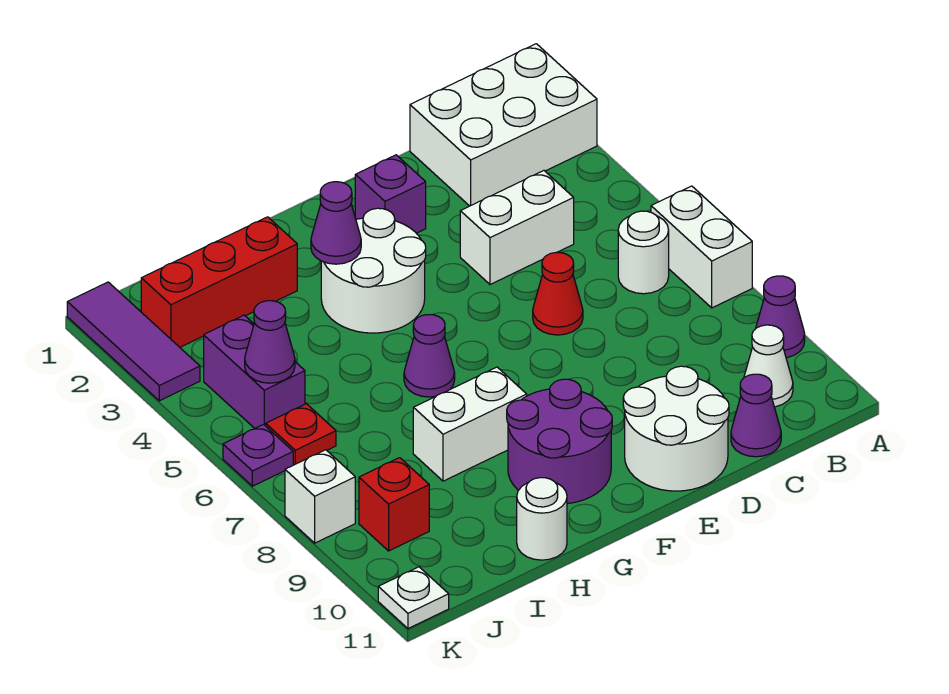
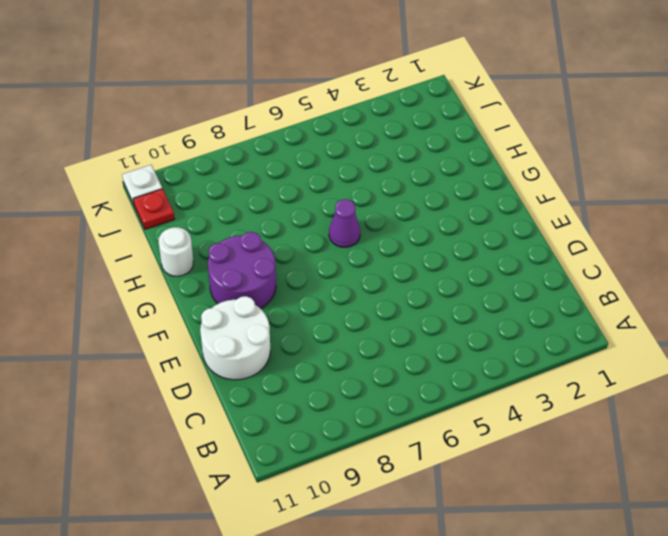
red 1x1 plate [133,189,174,229] -> red 1x1 plate moved to [266,404,336,465]
none -> white 2x3 brick [410,44,597,206]
none -> white 1x2 brick [651,186,752,308]
none -> purple 1x1 cone [756,276,805,358]

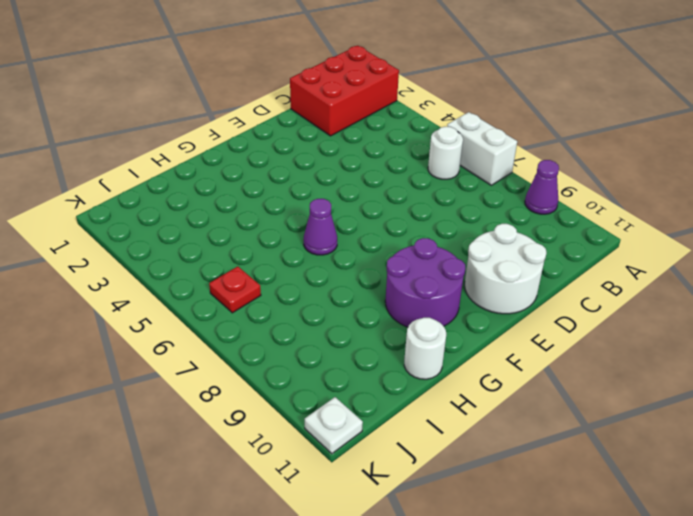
red 2x3 brick [290,46,399,136] -> white 2x3 brick [410,44,597,206]
none -> white 1x1 cone [744,325,793,407]
none -> white 1x2 brick [460,171,574,285]
none -> purple 1x1 cone [731,374,781,457]

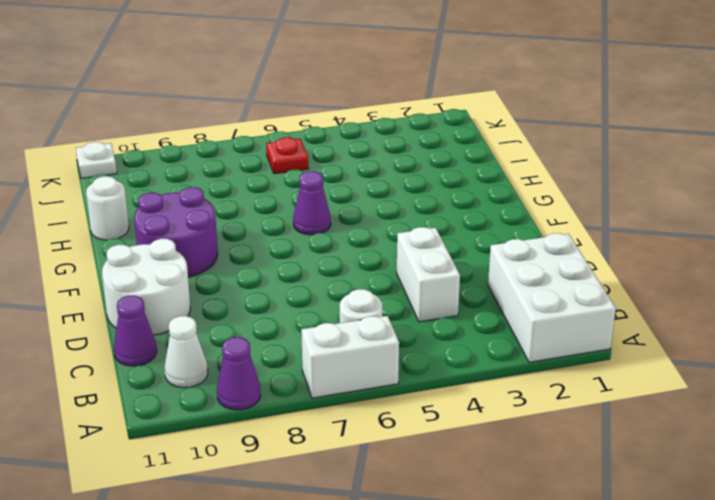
none -> red 1x1 cone [533,252,583,335]
none -> purple 1x1 brick [355,155,426,233]
none -> white 2x2 round brick [321,208,426,333]

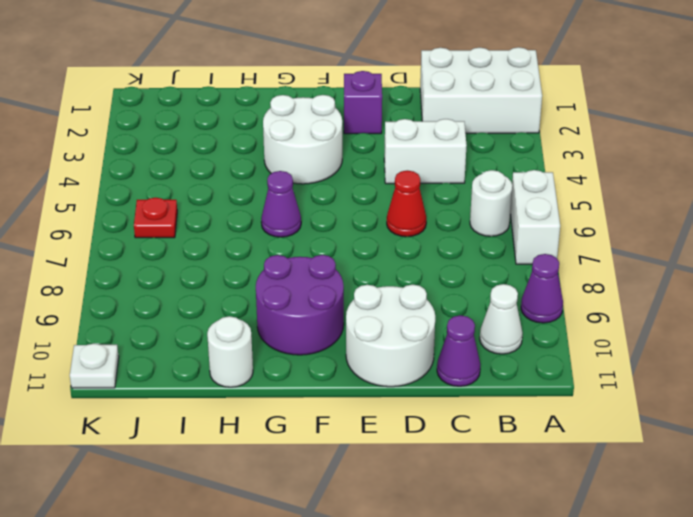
none -> white 1x2 brick [413,367,527,481]
none -> red 1x3 brick [141,217,297,347]
none -> purple 1x2 brick [204,315,305,428]

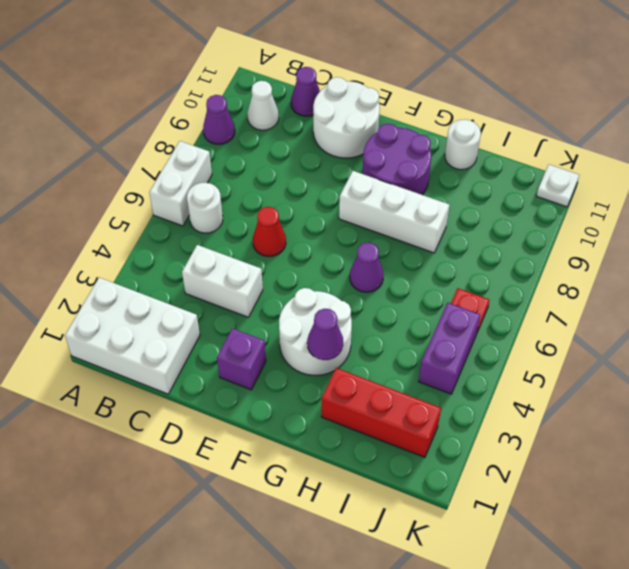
white 1x3 brick [339,171,449,253] -> white 1x2 brick [413,367,527,481]
none -> red 1x1 brick [359,458,429,551]
none -> purple 1x3 tile [67,282,200,401]
none -> purple 1x1 plate [223,424,293,486]

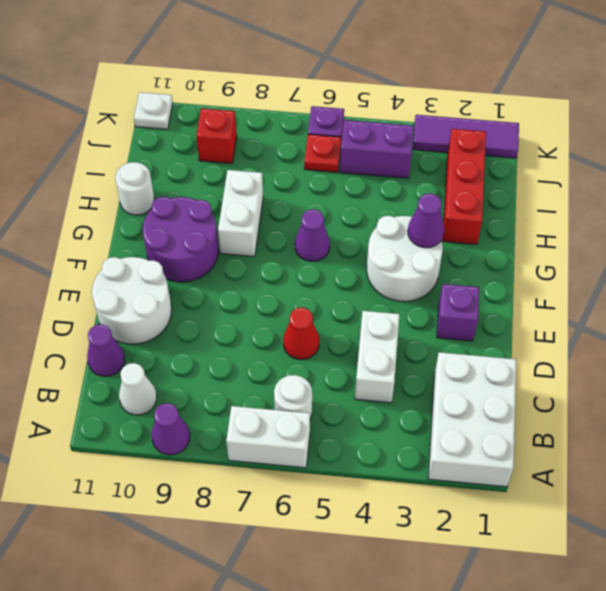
none -> white 1x1 brick [285,450,355,543]
none -> purple 1x1 cone [245,301,295,383]

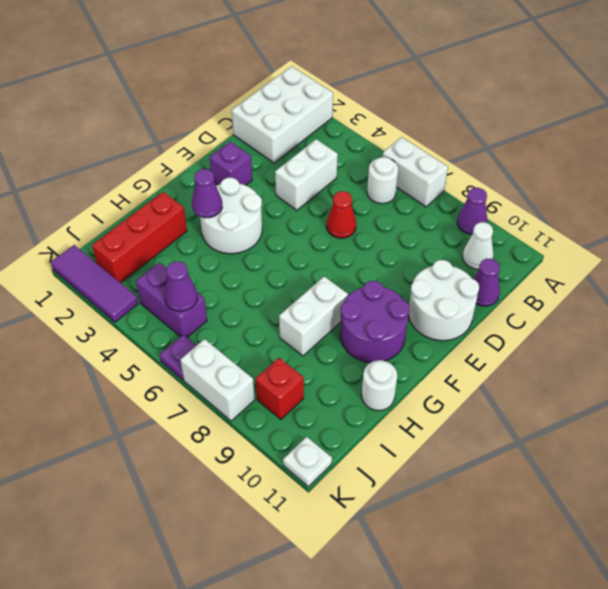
white 1x2 brick [180,339,255,421] -> white 1x1 brick [285,450,355,543]
none -> purple 1x1 cone [404,315,455,397]
none -> red 1x1 plate [266,404,336,465]

